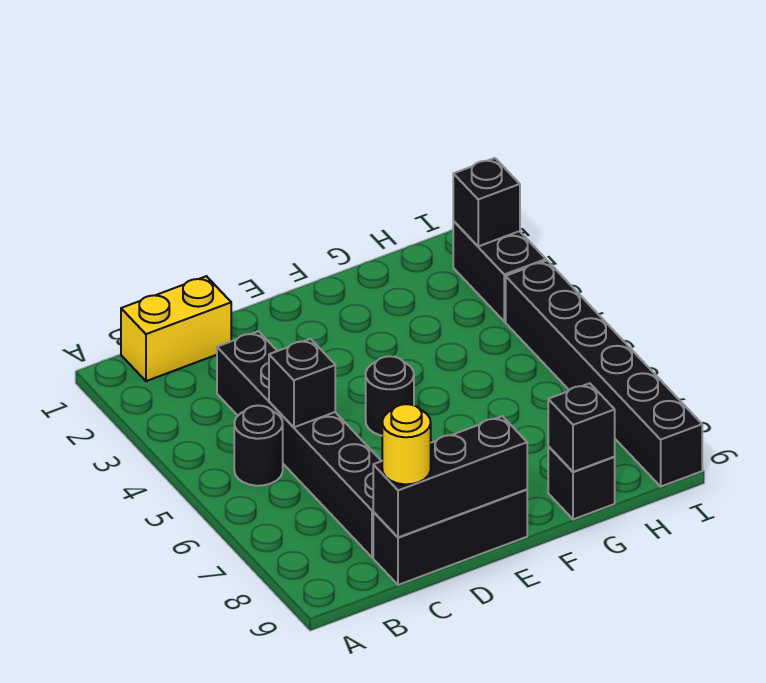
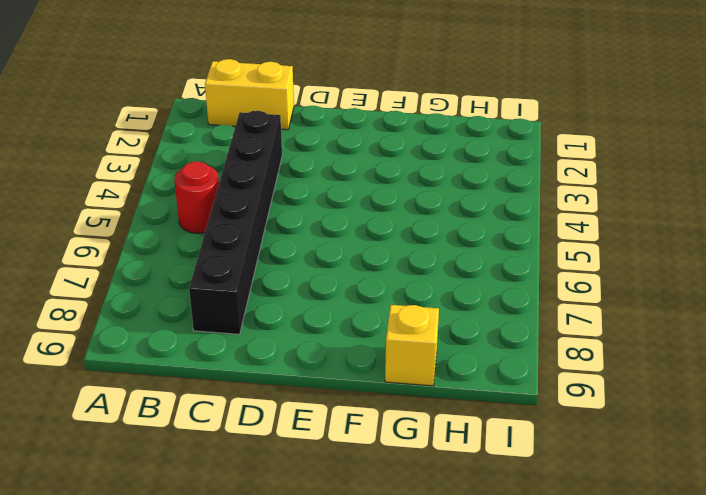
red 1x1 round brick [174,161,219,233] -> black 1x1 round brick [234,405,283,486]
yellow 1x1 brick [385,305,439,386] -> black 1x1 brick [548,447,615,519]
none -> black 1x3 brick [373,489,527,585]
none -> black 1x1 round brick [366,356,414,436]
none -> black 1x2 brick [453,221,546,321]

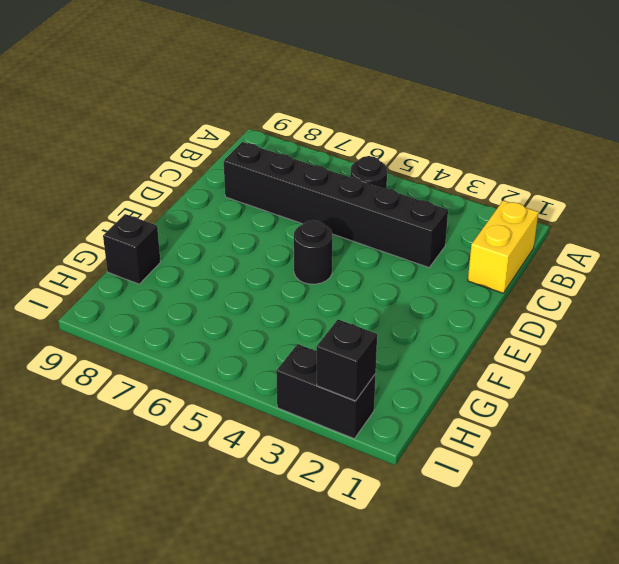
none -> black 1x3 brick [373,489,527,585]
none -> black 1x6 brick [506,261,702,486]
none -> black 1x1 brick [269,339,335,427]

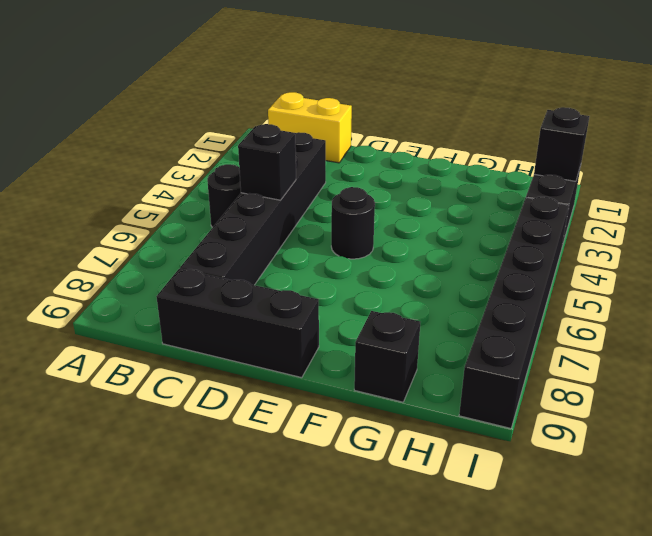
none -> black 1x3 brick [373,416,527,537]
none -> black 1x1 brick [548,383,615,472]
none -> yellow 1x1 round brick [382,404,431,484]

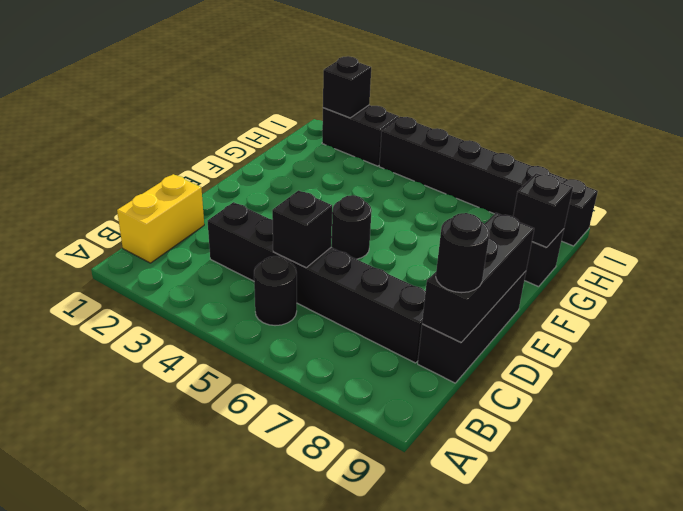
black 1x1 round brick [436,213,489,293] -> yellow 1x1 round brick [382,404,431,484]

